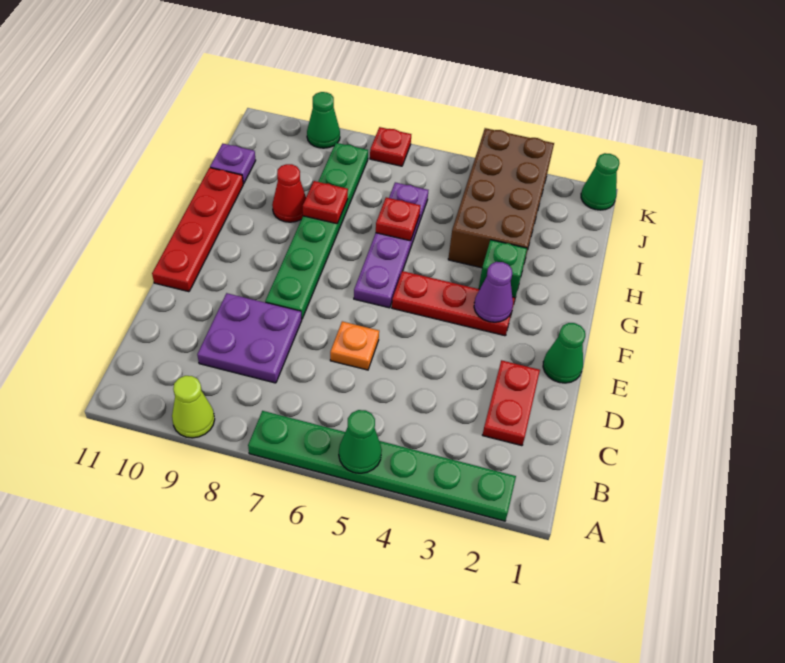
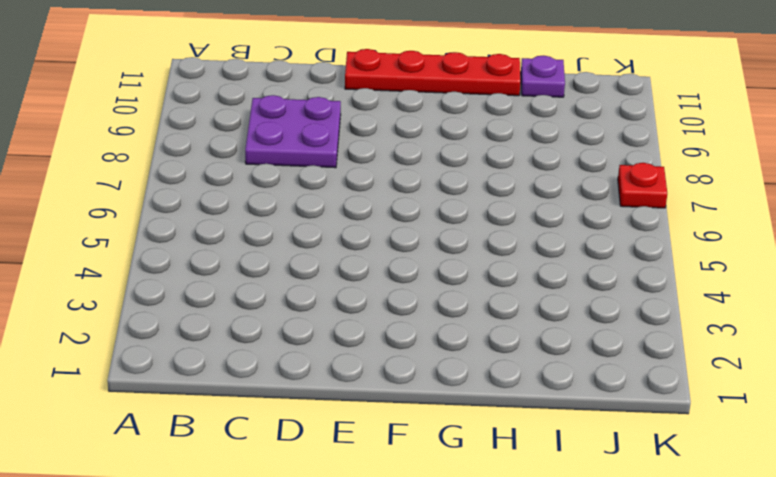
none -> green 1x6 plate [248,411,516,521]
none -> lime 1x1 cone [172,376,215,438]
none -> red 1x2 plate [483,360,540,446]

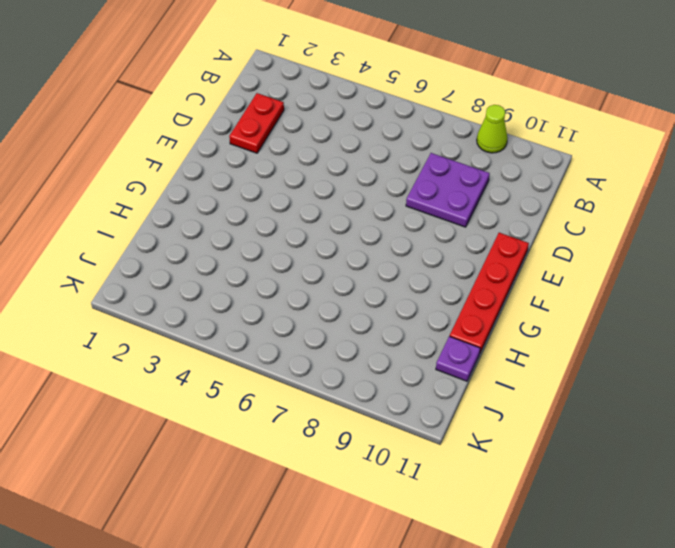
none -> green 1x6 plate [248,411,516,521]
none -> orange 1x1 plate [330,321,379,370]
none -> green 1x1 cone [543,323,585,383]

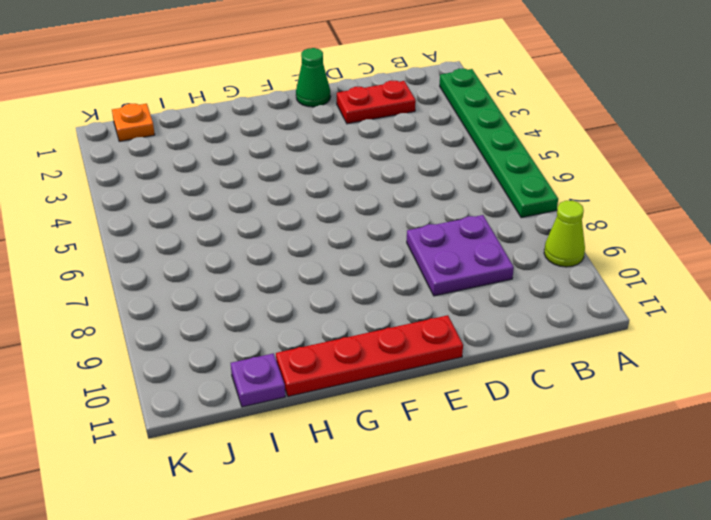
orange 1x1 plate [112,104,155,141] -> orange 1x1 plate moved to [330,321,379,370]
none -> green 1x6 plate [265,143,368,318]
none -> red 1x3 plate [392,271,515,336]
none -> purple 1x4 plate [354,182,428,308]

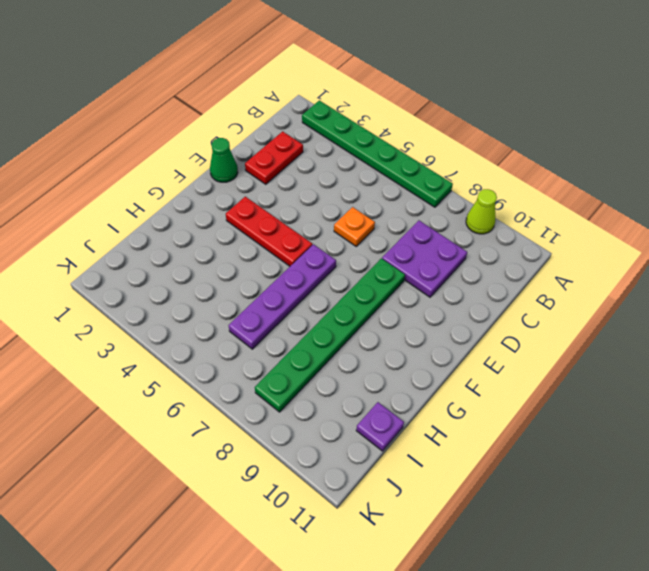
none -> red 1x4 plate [152,168,243,292]
none -> green 1x1 brick [479,240,527,298]
none -> brown 2x4 brick [448,128,554,268]

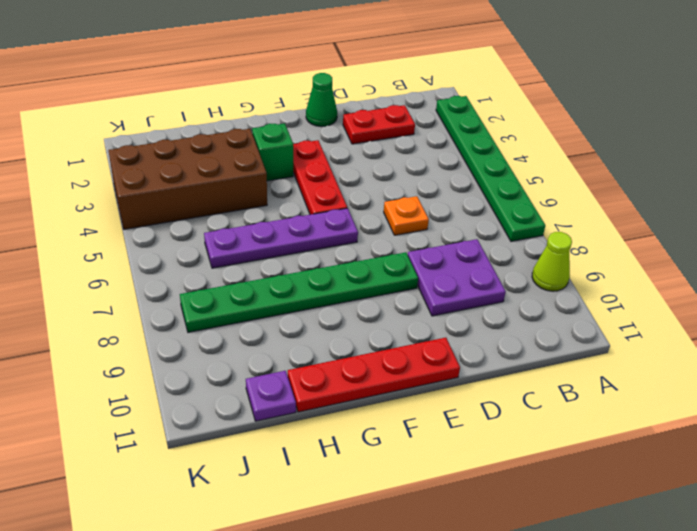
none -> red 1x1 cone [272,164,306,222]
none -> green 1x1 cone [581,153,619,210]
none -> red 1x1 plate [370,127,411,166]

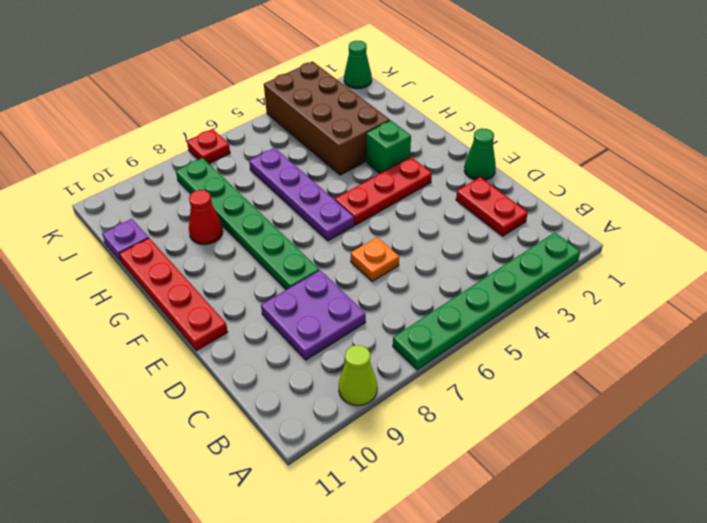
none -> green 1x1 cone [307,92,340,148]
none -> green 1x1 cone [339,410,382,473]
none -> purple 1x1 cone [474,262,513,322]

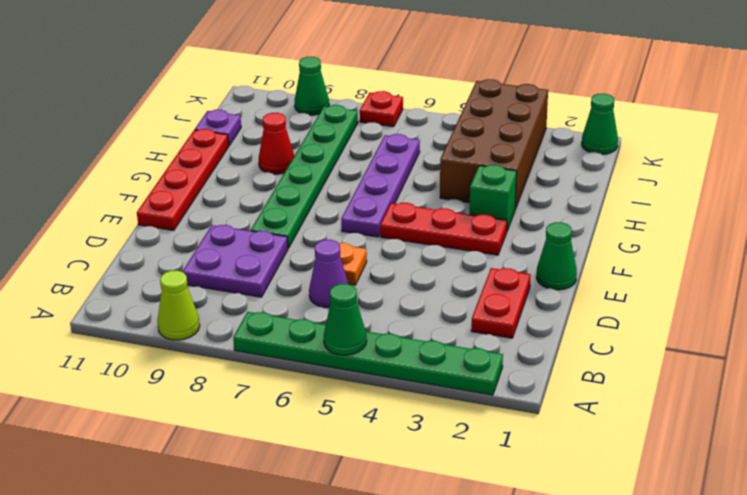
purple 1x1 cone [309,240,348,308] -> purple 1x1 cone moved to [474,262,513,322]
none -> red 1x1 plate [376,197,420,241]
none -> red 1x1 plate [303,181,348,224]

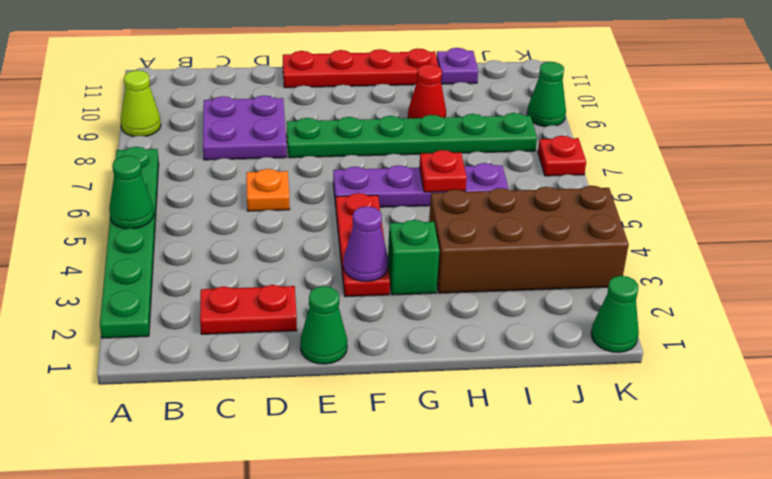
none -> red 1x1 plate [303,181,348,224]

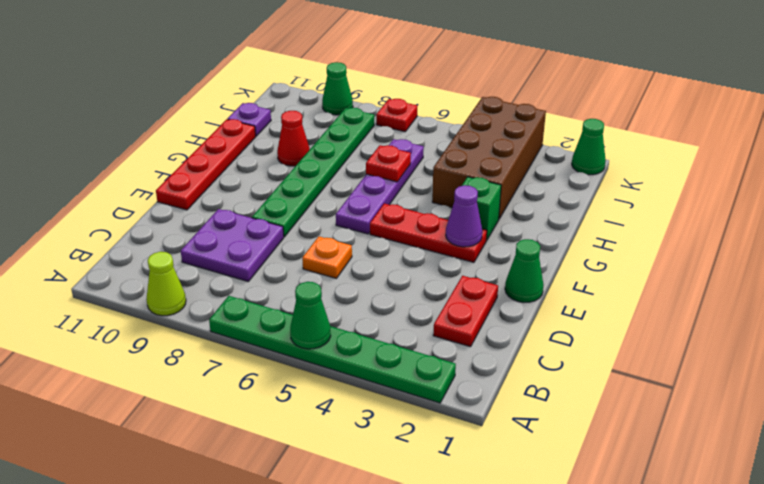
none -> red 1x1 plate [303,181,348,224]

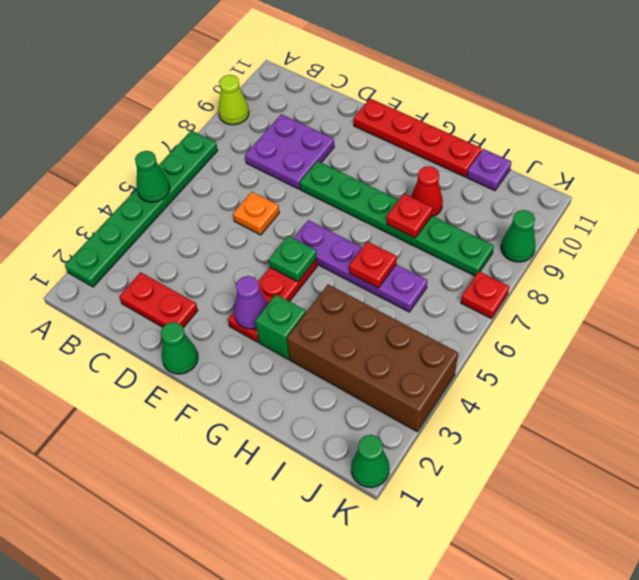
green 1x1 plate [269,236,317,282] -> none

